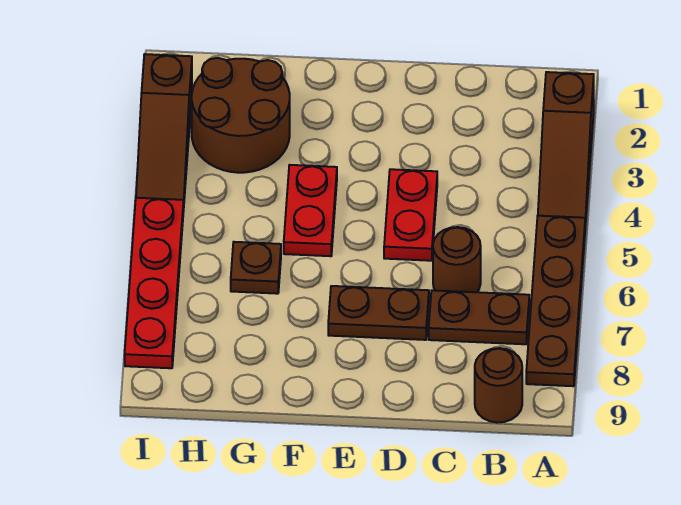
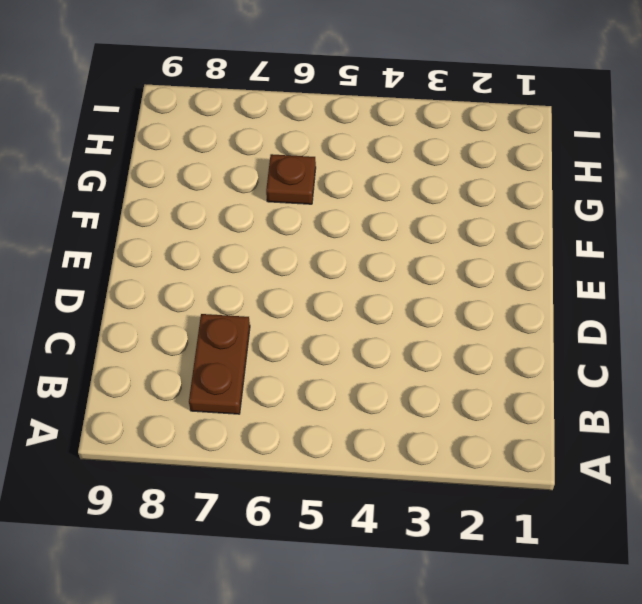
none -> brown 1x3 slope [538,72,594,227]
none -> brown 1x4 plate [526,216,585,386]
none -> brown 1x1 round brick [475,348,522,423]

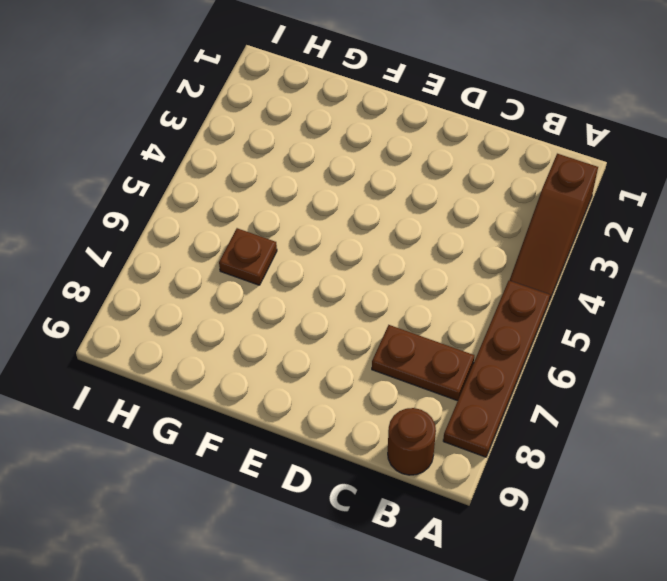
none -> brown 1x1 round brick [433,227,481,292]
none -> red 1x2 plate [384,169,437,261]
none -> brown 1x2 plate [328,286,429,340]

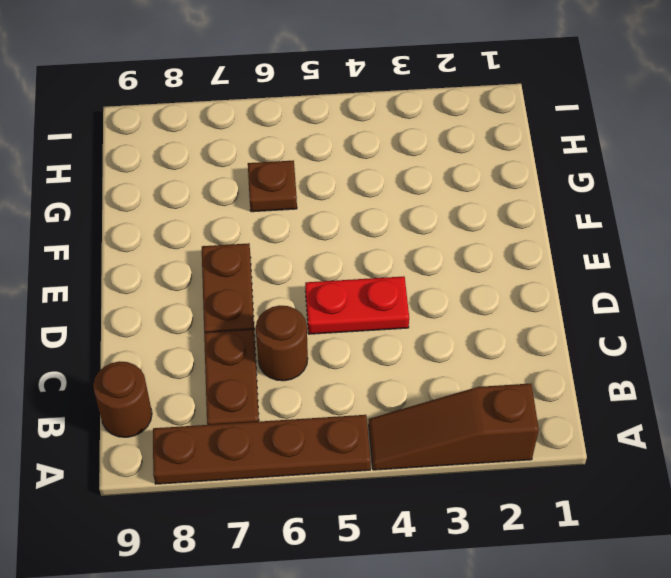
none -> red 1x2 plate [284,165,337,256]
none -> brown 2x2 round brick [192,58,290,173]
none -> brown 1x3 slope [136,54,192,200]

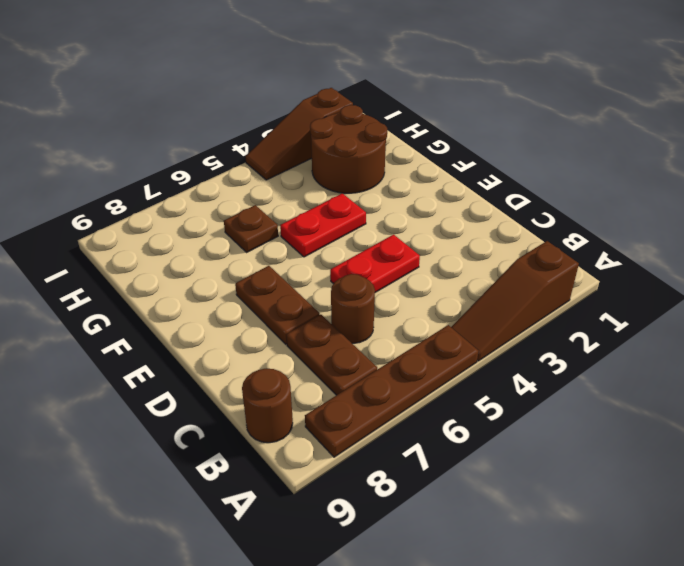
none -> red 1x4 plate [125,198,184,368]

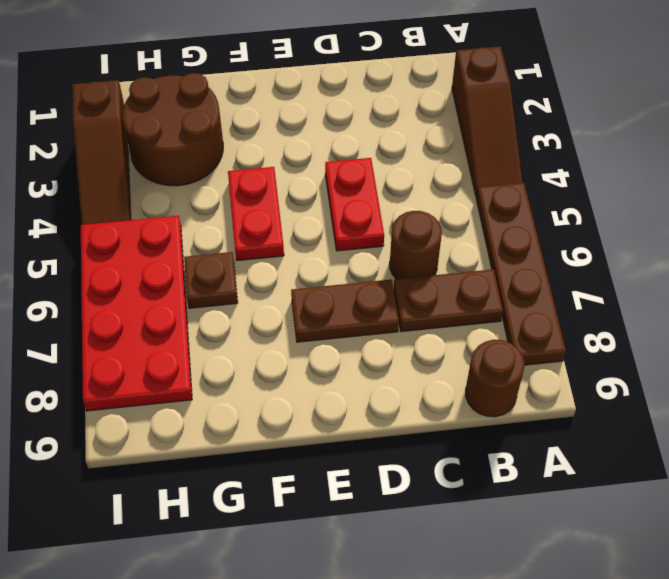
red 2x4 plate [81,216,192,411] -> red 1x4 plate [125,198,184,368]

